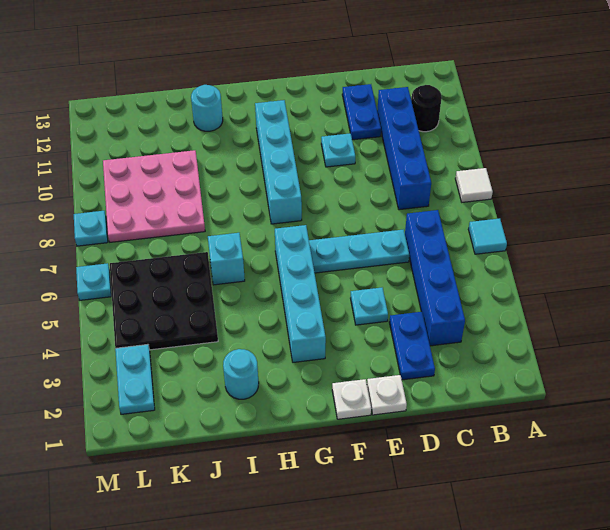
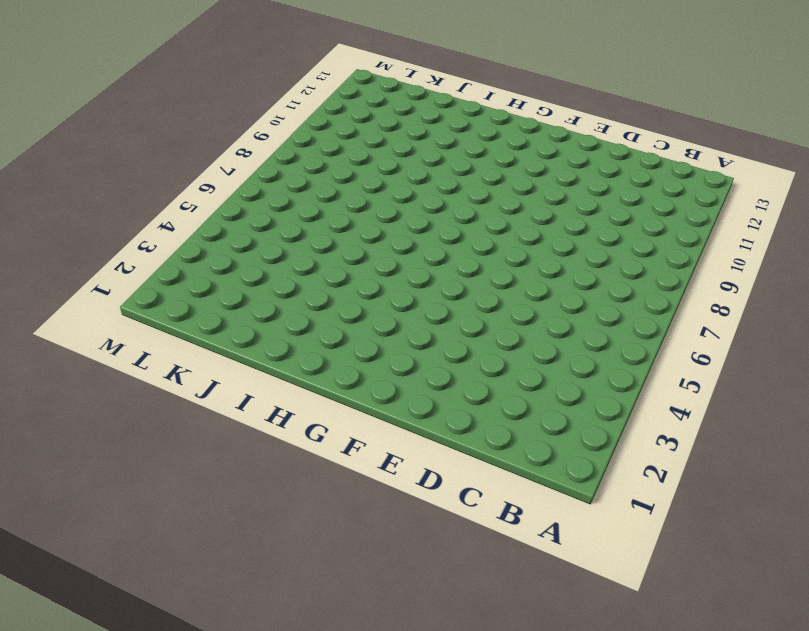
none -> cyan 1x1 tile [468,218,507,254]
none -> white 1x1 tile [455,168,493,202]
none -> black 1x1 round brick [411,85,442,132]

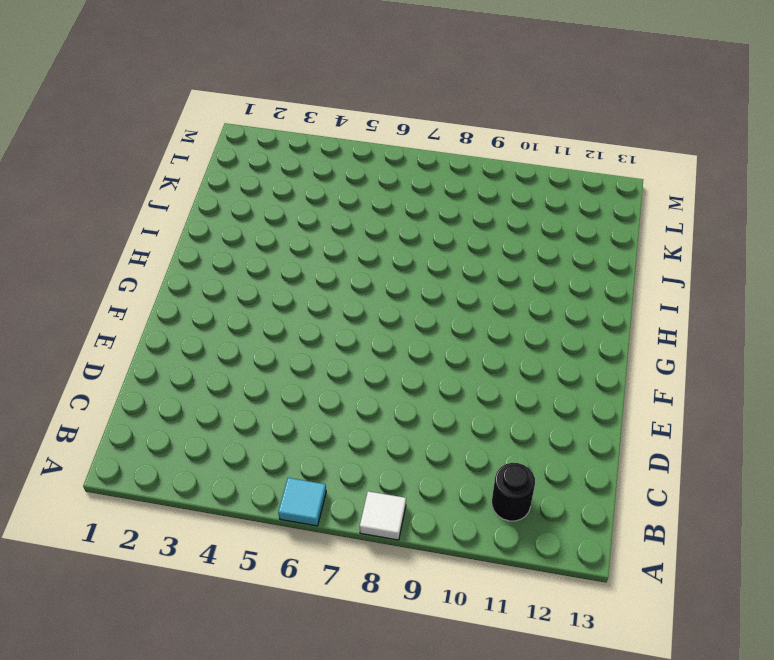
none -> blue 1x4 brick [405,210,465,346]
none -> blue 1x4 brick [377,87,431,210]
none -> blue 1x2 plate [389,312,435,380]

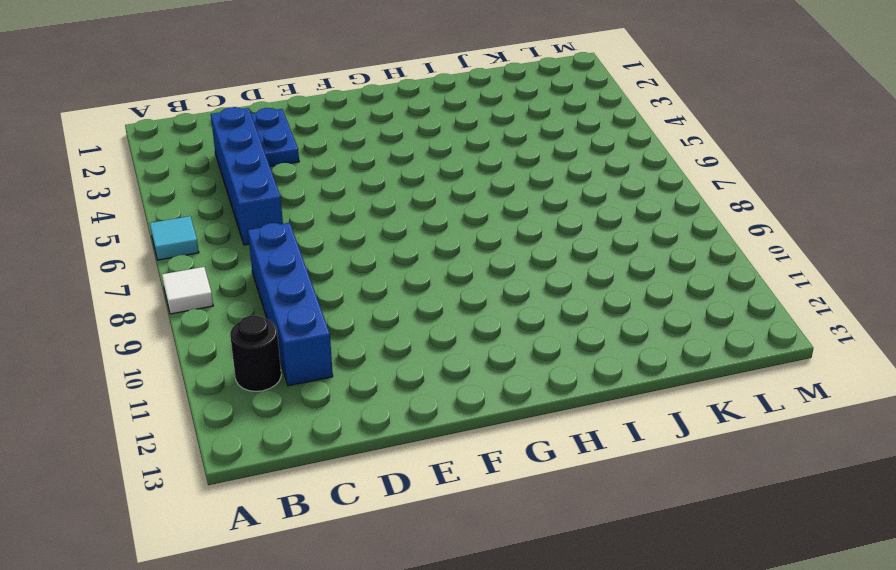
none -> cyan 1x3 plate [309,230,409,273]
none -> blue 1x2 plate [342,84,381,140]
none -> white 1x1 plate [367,375,407,415]

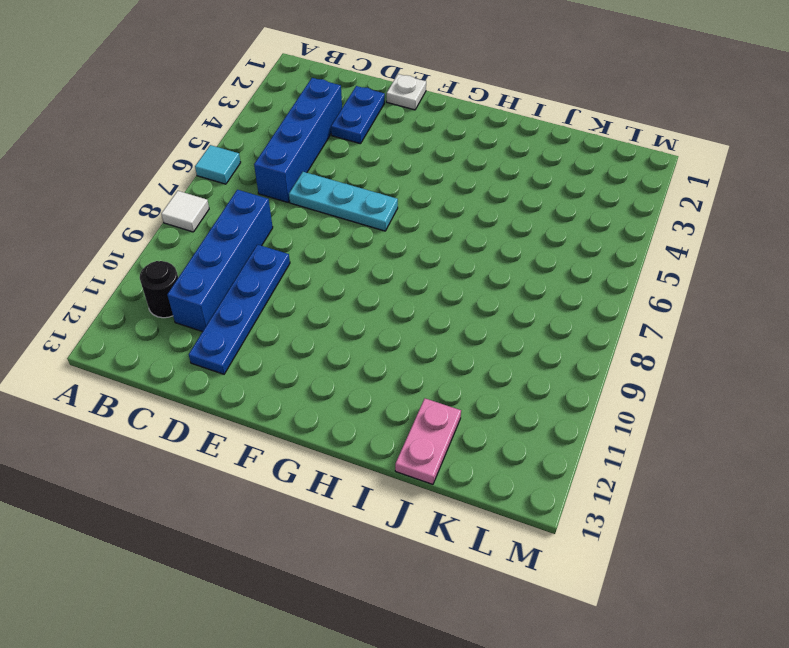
blue 1x4 plate [189,244,290,374] -> blue 1x2 plate [342,84,381,140]
pink 1x2 plate [395,399,461,484] -> none
none -> cyan 1x1 plate [351,288,388,325]
none -> cyan 1x1 plate [321,133,355,167]
none -> white 1x1 plate [332,379,371,419]

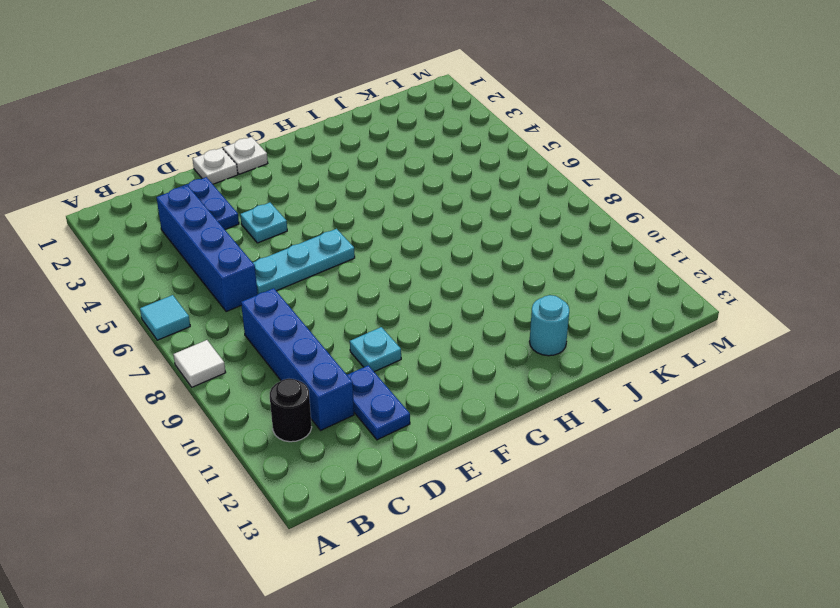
none -> cyan 1x4 brick [275,225,326,362]
none -> cyan 1x4 brick [255,100,302,224]
none -> cyan 1x1 round brick [223,349,259,399]

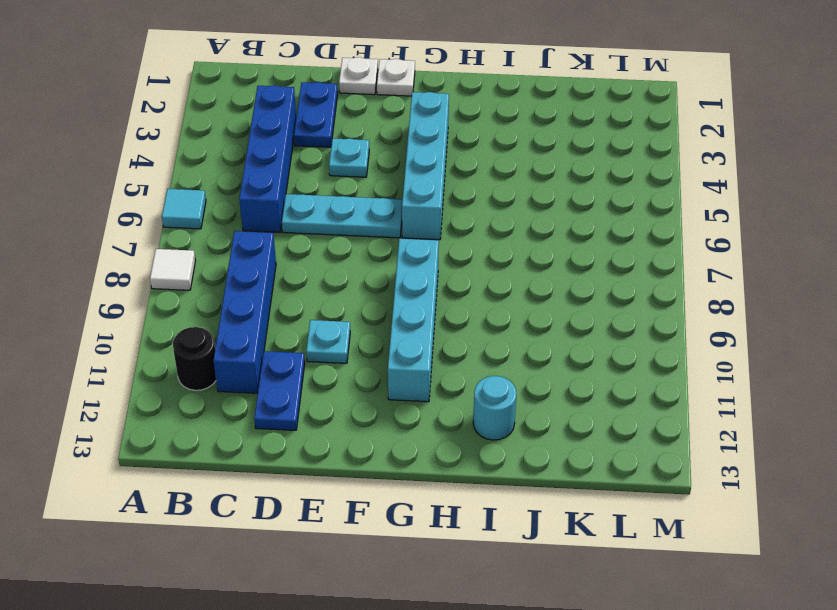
none -> cyan 1x1 round brick [223,349,259,399]
none -> cyan 1x1 brick [208,233,245,285]
none -> black 3x3 plate [110,252,218,350]

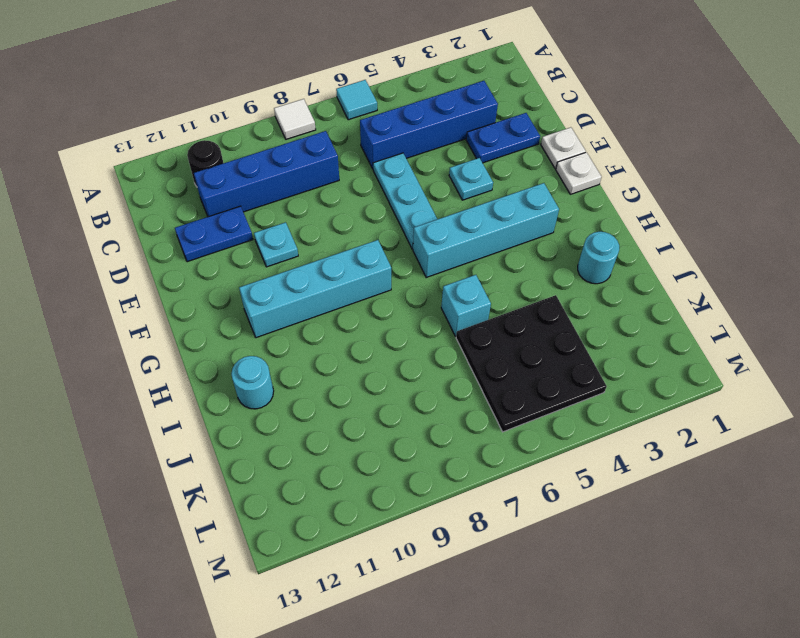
none -> pink 3x3 plate [103,150,205,242]
none -> cyan 1x2 plate [115,344,155,414]
none -> cyan 1x1 plate [76,263,111,300]

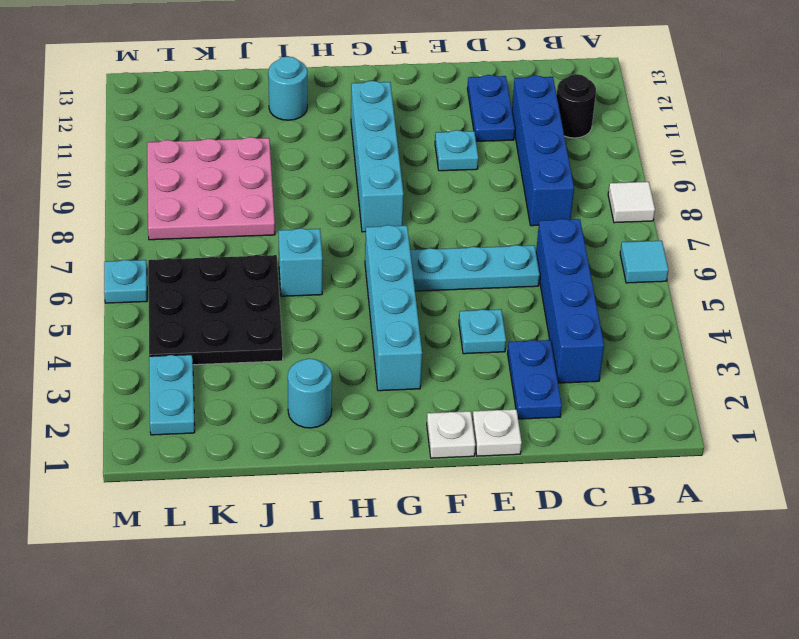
none -> cyan 1x1 plate [74,211,108,246]

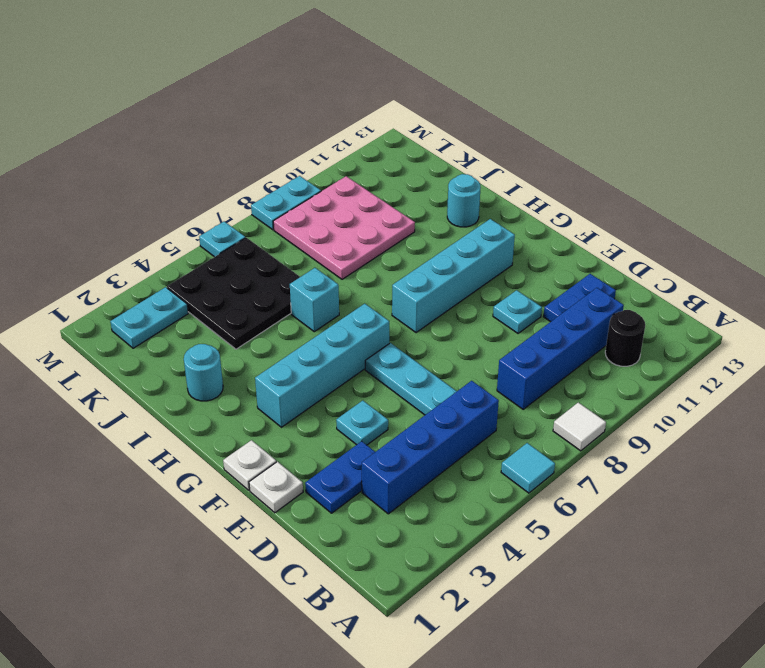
cyan 1x2 plate [251,176,321,230] -> cyan 1x1 plate [74,211,108,246]

